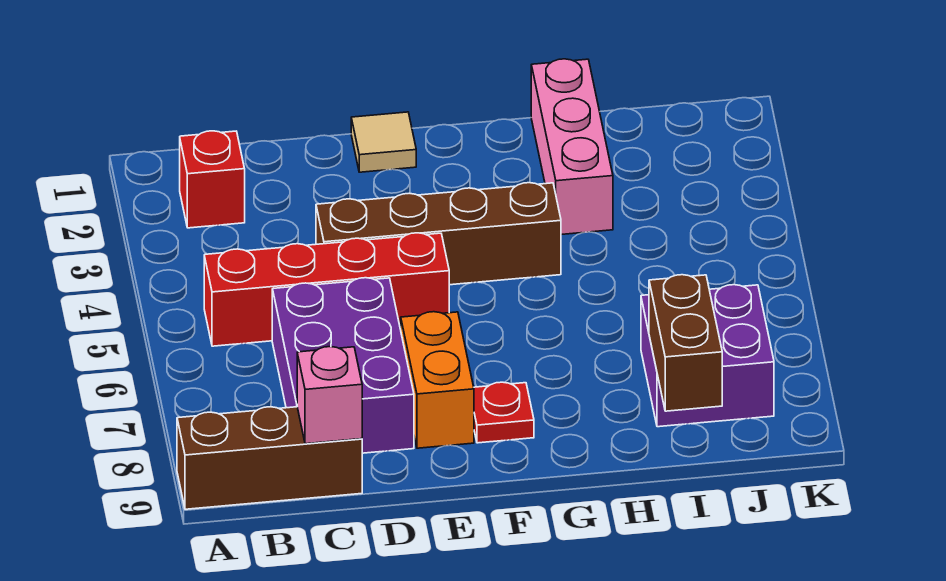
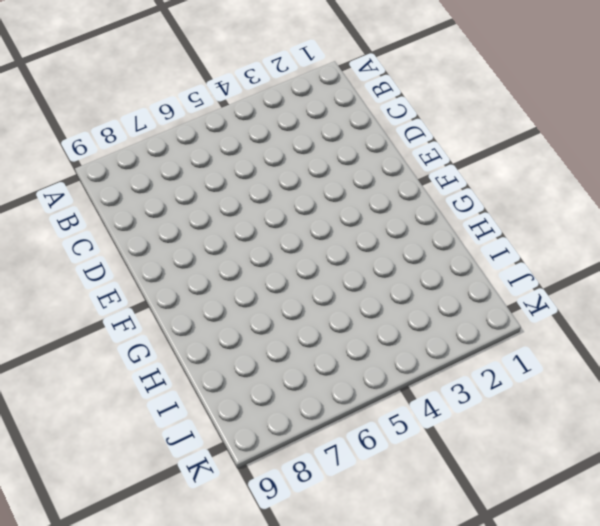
none -> brown 1x3 brick [177,407,362,509]
none -> red 1x1 brick [180,131,245,228]
none -> red 1x4 brick [204,233,449,346]

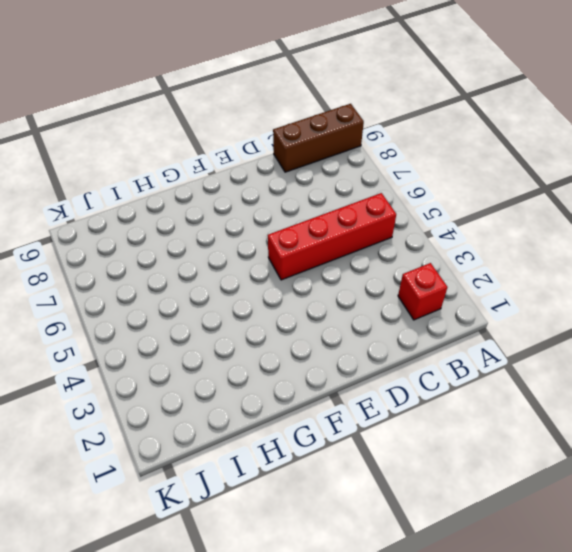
none -> purple 2x3 brick [272,278,414,453]
none -> brown 1x4 brick [316,183,561,285]
none -> tan 1x1 tile [351,112,416,172]

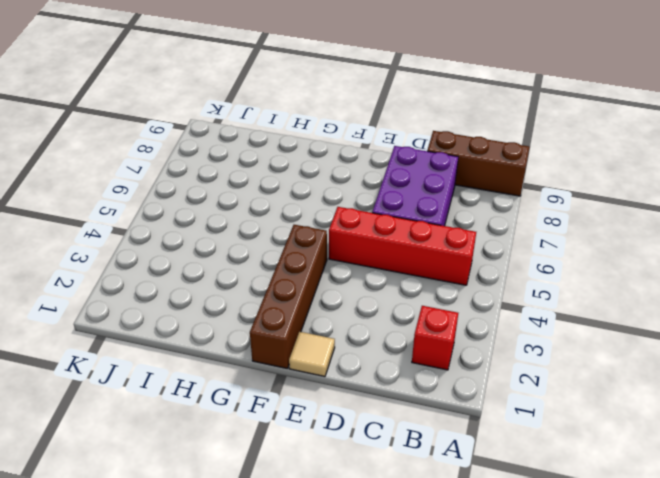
brown 1x4 brick [250,225,327,368] -> brown 1x4 brick turned to [316,183,561,285]
none -> orange 1x2 brick [401,312,474,448]
none -> red 1x1 plate [474,382,534,443]
none -> pink 1x3 brick [531,59,613,235]

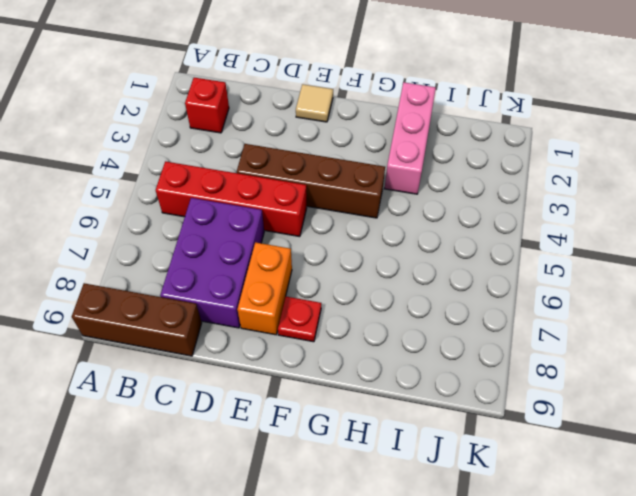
none -> purple 2x2 brick [641,285,774,427]
none -> pink 1x1 brick [297,347,362,444]
none -> brown 1x2 brick [649,275,722,411]

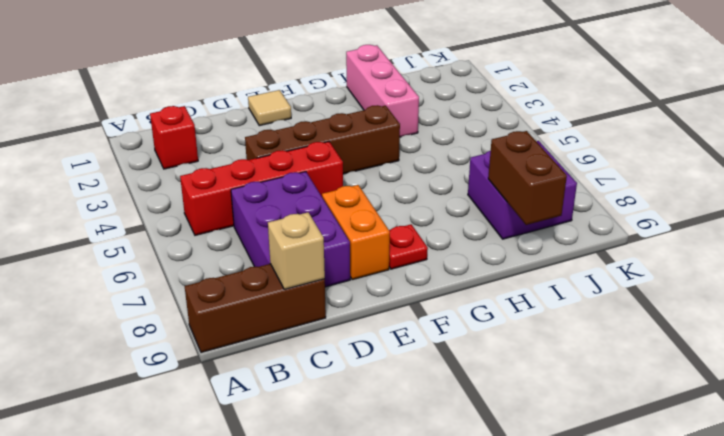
tan 1x1 brick [268,212,325,289] -> pink 1x1 brick [297,347,362,444]

